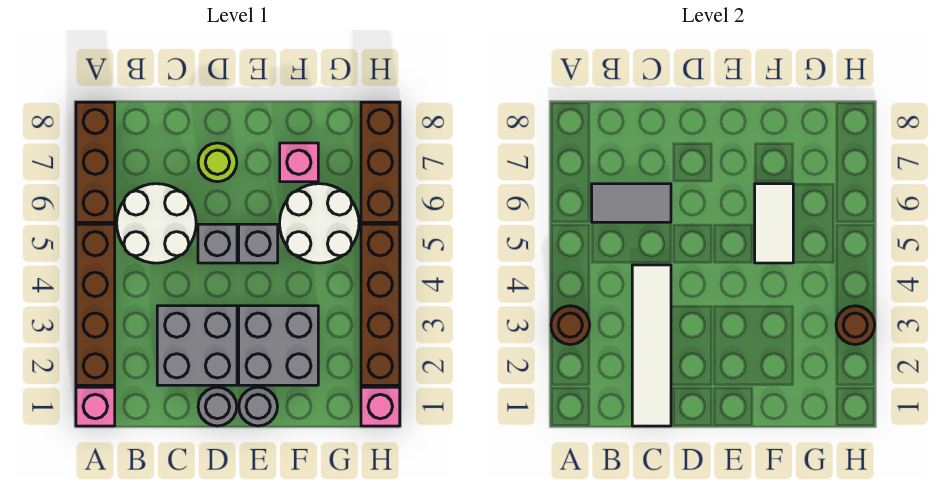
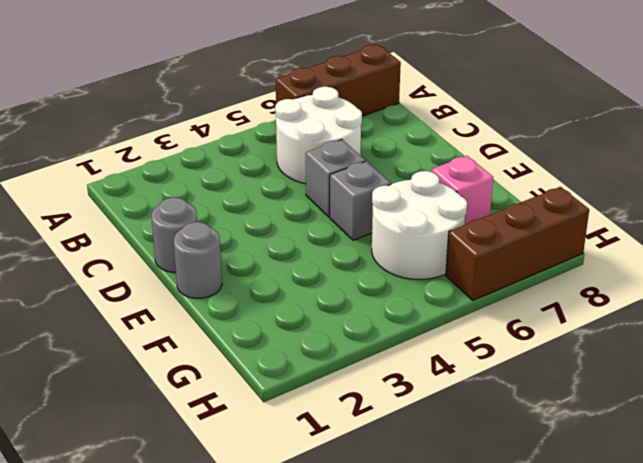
none -> pink 1x1 brick [76,387,115,426]
none -> brown 1x4 brick [76,224,115,385]
none -> grey 2x2 brick [157,306,237,385]

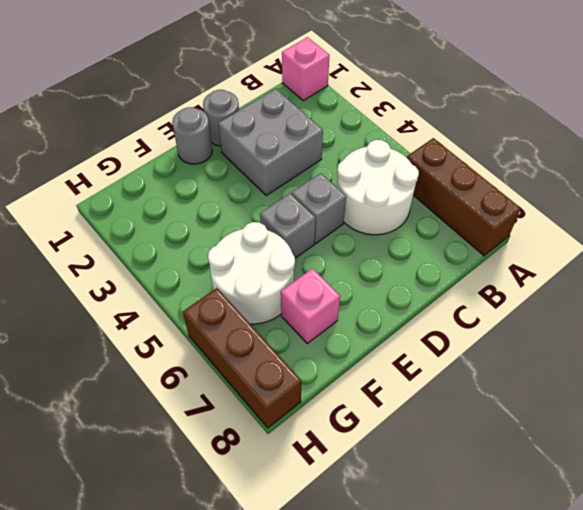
none -> brown 1x4 brick [76,224,115,385]
none -> lime 1x1 round brick [198,143,237,182]
none -> grey 2x2 brick [239,306,318,385]

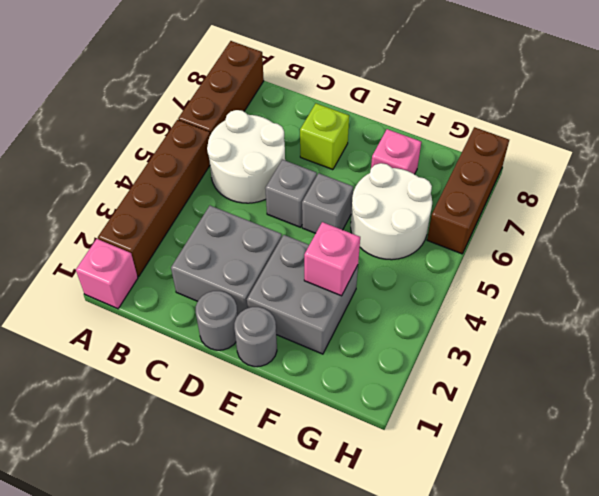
lime 1x1 brick [300,104,349,170] -> lime 1x1 round brick [198,143,237,182]
pink 1x1 brick [304,222,360,296] -> pink 1x1 brick moved to [361,387,400,426]
none -> brown 1x4 brick [361,224,400,385]
none -> brown 1x1 round brick [551,306,590,345]
none -> grey 1x2 tile [592,184,671,222]

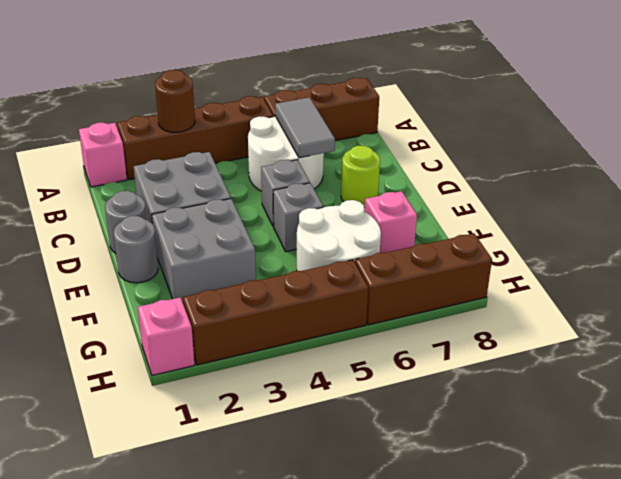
none -> white 1x4 tile [632,265,671,426]
none -> white 1x2 tile [755,184,793,263]
none -> brown 1x1 round brick [836,306,875,345]

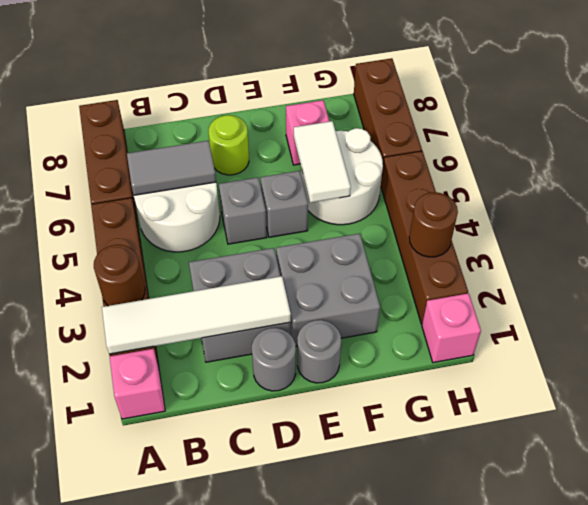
white 1x4 tile [102,276,291,354] -> white 1x4 tile turned to [632,265,671,426]

